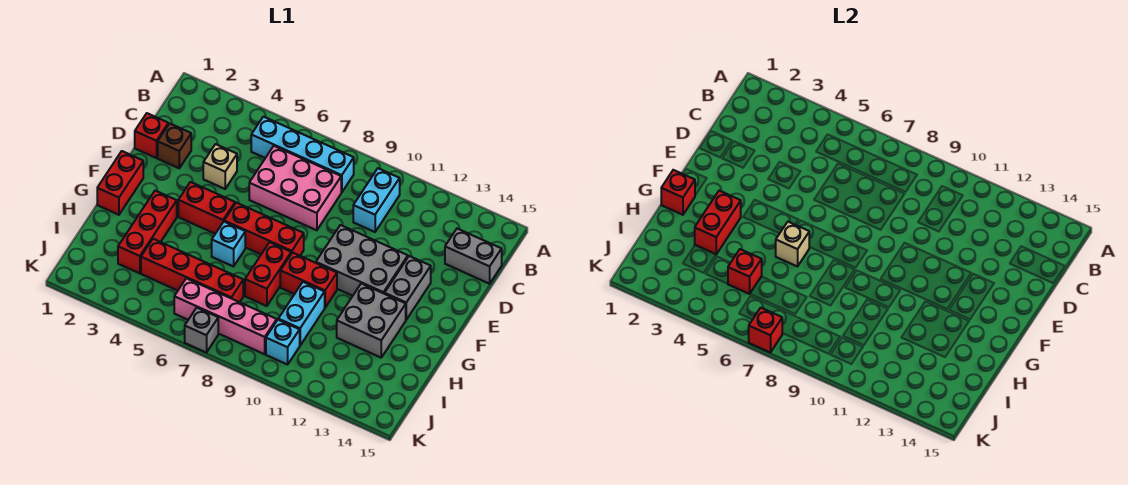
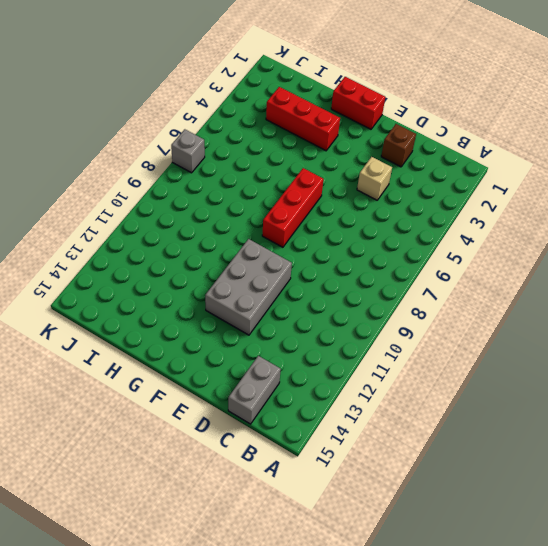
none -> cyan 1x4 brick [251,117,354,193]
none -> cyan 1x2 brick [353,168,400,232]
none -> pink 2x3 brick [249,146,341,230]

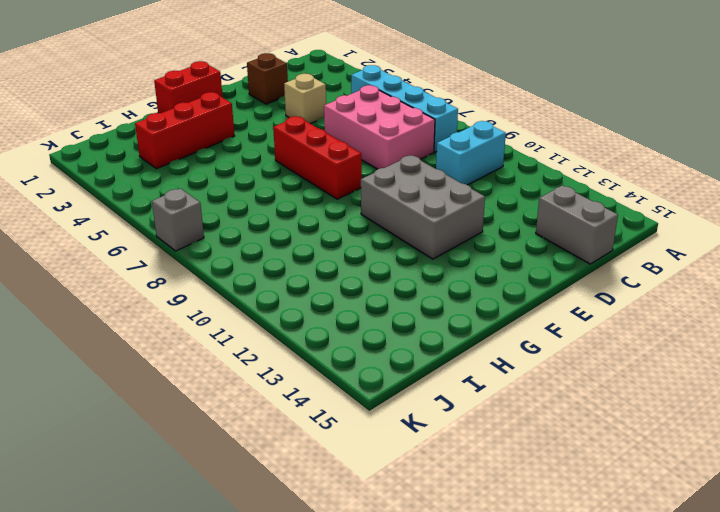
none -> red 1x1 brick [135,113,168,158]
none -> grey 1x2 brick [385,256,431,320]
none -> red 1x2 brick [178,182,235,234]

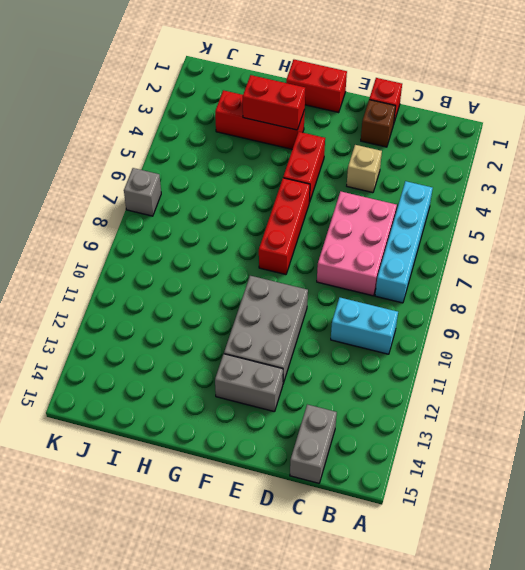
none -> cyan 1x1 brick [212,222,245,267]
none -> red 1x2 brick [245,242,291,306]
none -> red 1x2 brick [280,253,337,307]

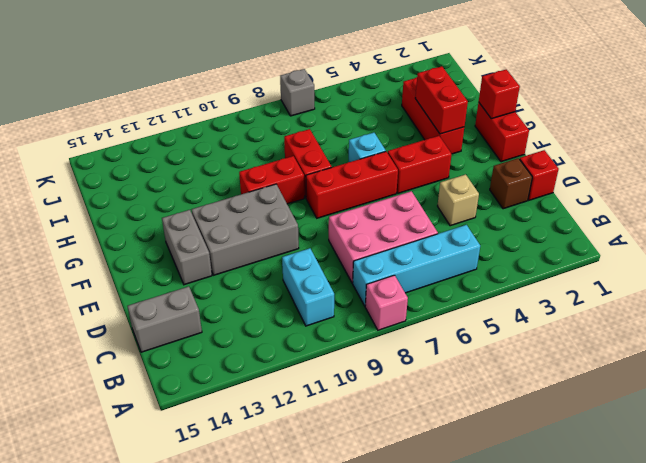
pink 1x1 brick [365,275,408,330] -> none
none -> grey 2x2 brick [337,284,406,358]
none -> cyan 1x2 brick [278,282,325,345]
none -> red 1x4 brick [141,239,243,302]

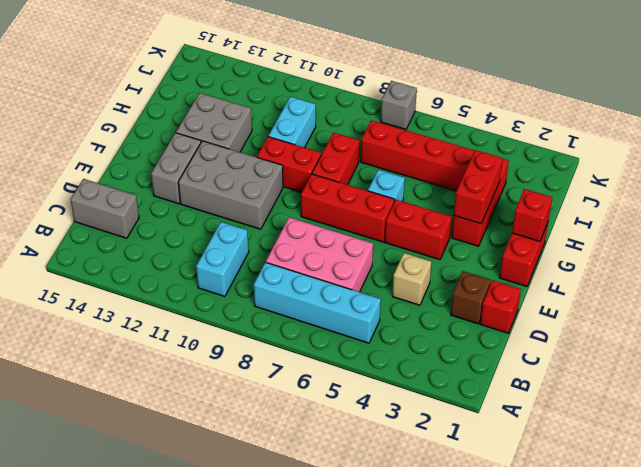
none -> pink 1x4 brick [174,278,277,354]
none -> cyan 1x1 brick [266,320,300,365]
none -> tan 1x1 brick [776,222,809,267]

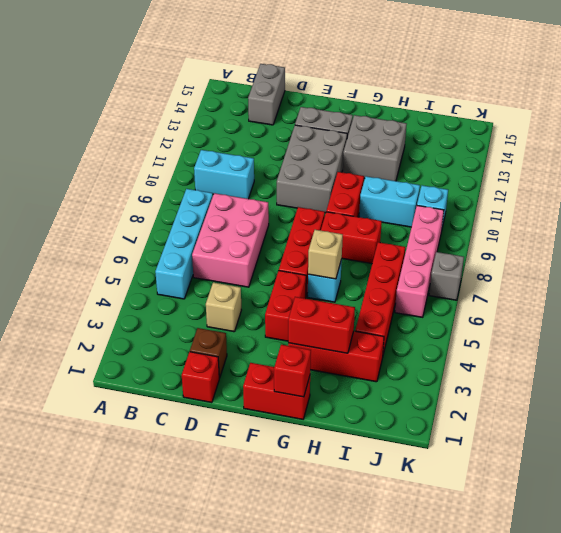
none -> red 1x1 brick [728,249,762,294]
none -> red 1x1 brick [749,308,782,353]

